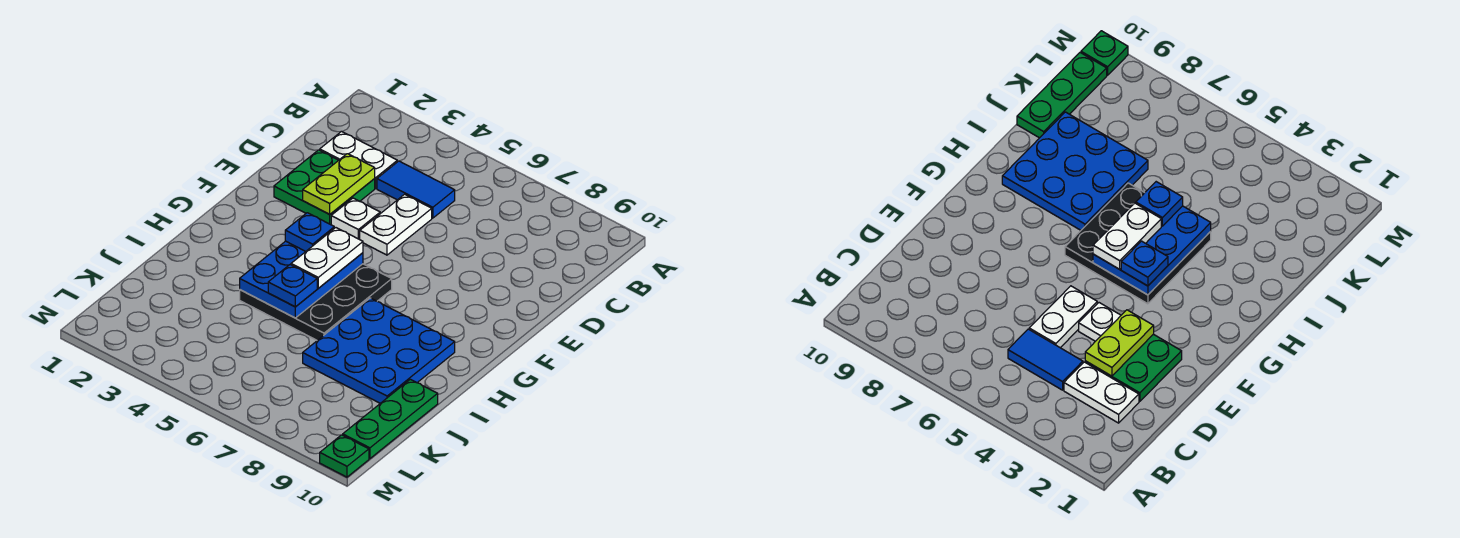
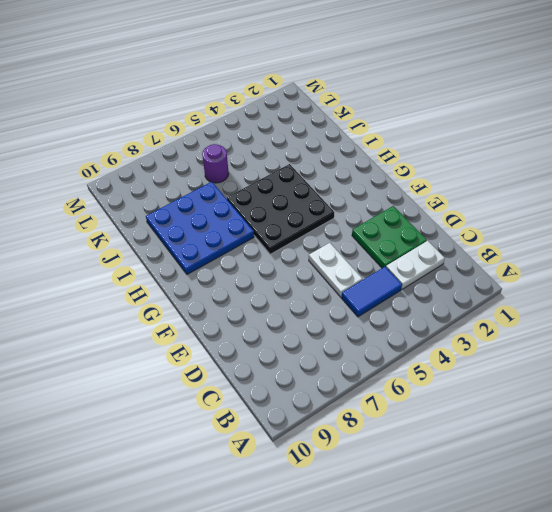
purple 1x1 round brick [202,144,229,183] -> none
none -> white 1x1 plate [331,198,380,239]
none -> green 1x3 plate [343,379,438,459]
none -> green 1x1 plate [320,435,369,477]

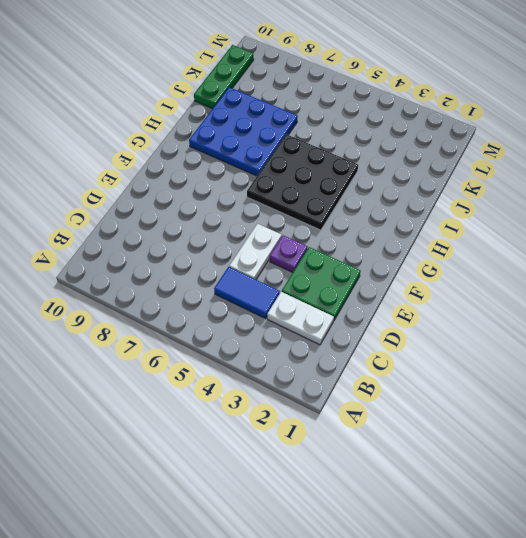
purple 1x1 plate [270,235,307,272] -> white 1x1 plate [331,198,380,239]
none -> green 1x1 plate [320,435,369,477]
none -> lime 1x2 plate [303,154,375,214]
none -> blue 2x3 plate [240,241,363,318]

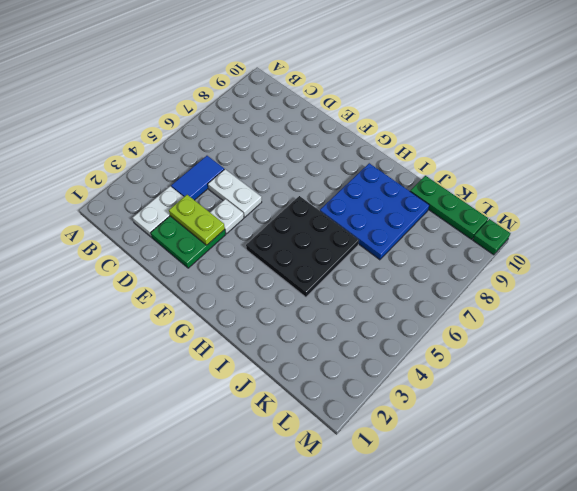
none -> blue 2x3 plate [240,241,363,318]
none -> blue 1x1 plate [285,213,334,251]
none -> white 1x2 plate [291,228,363,288]

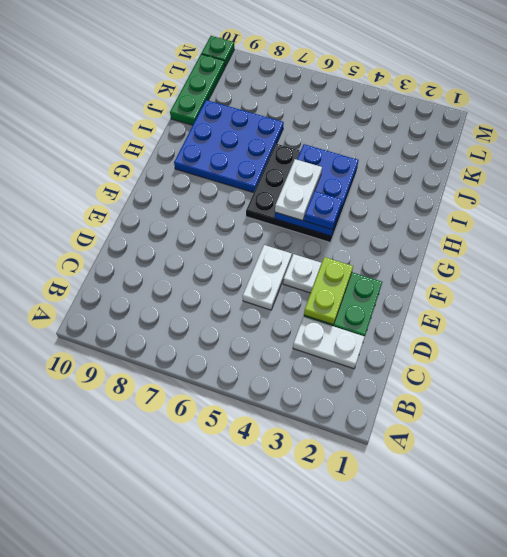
none -> blue 1x2 tile [377,161,455,218]
none -> blue 1x1 plate [268,265,317,307]

